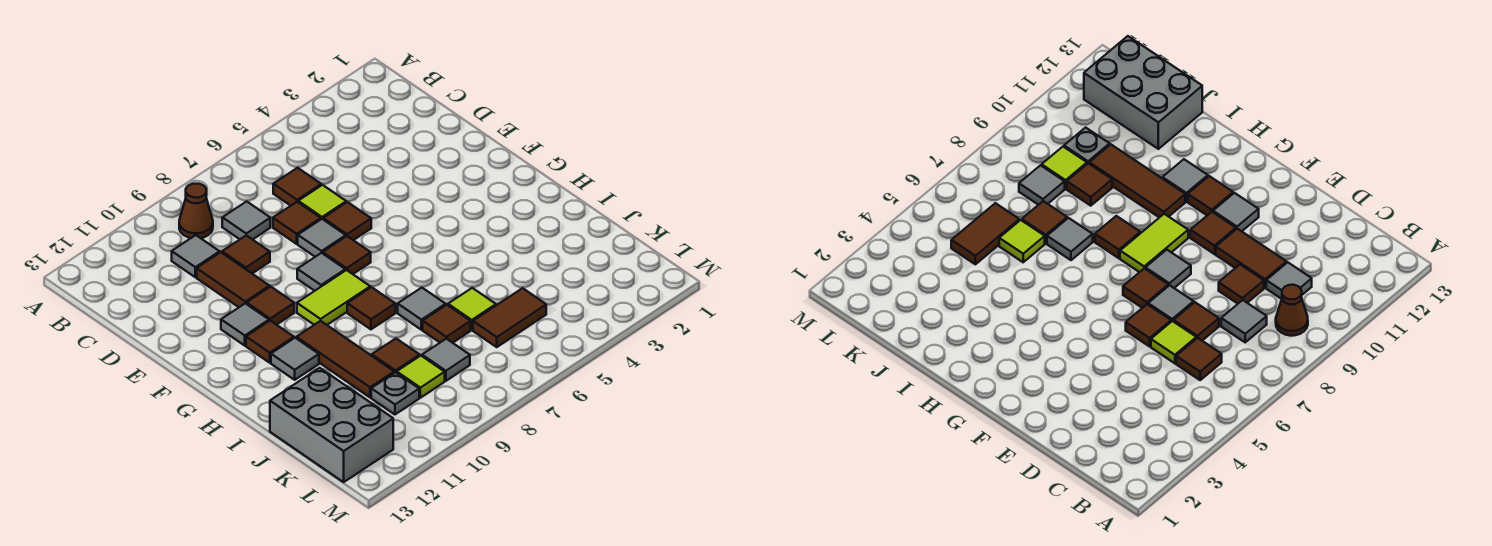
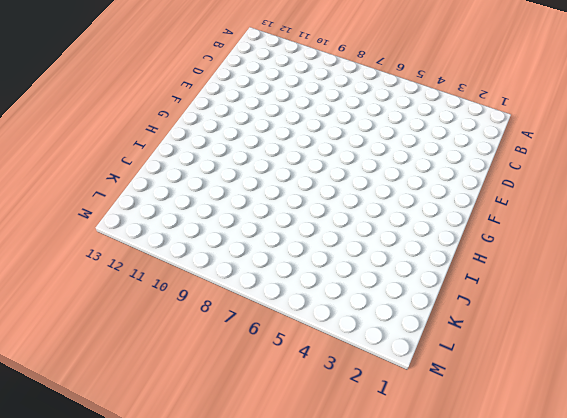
none -> brown 1x1 cone [179,184,213,238]
none -> brown 1x1 tile [273,168,321,206]
none -> grey 1x1 tile [222,201,270,240]

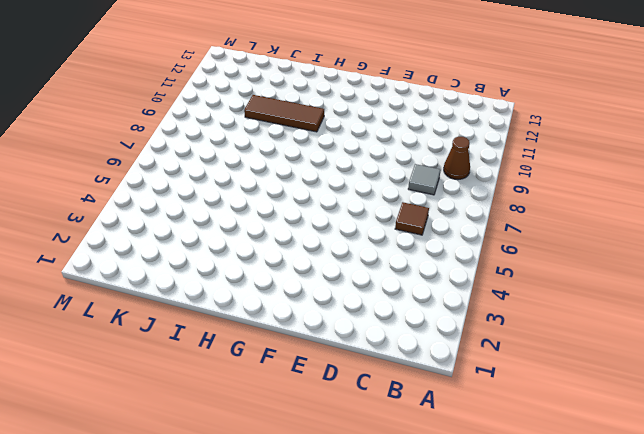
none -> grey 1x1 tile [172,235,220,277]
none -> lime 1x1 tile [298,185,346,219]
none -> brown 1x1 tile [273,202,321,244]

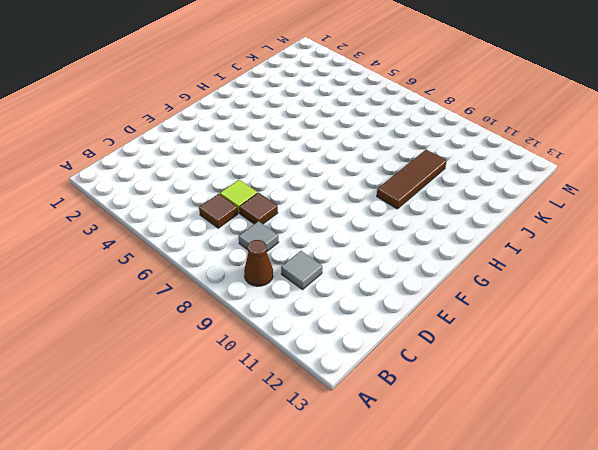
none -> brown 1x1 tile [222,235,270,273]
none -> brown 1x2 tile [197,252,270,307]
none -> brown 1x1 tile [323,202,371,240]

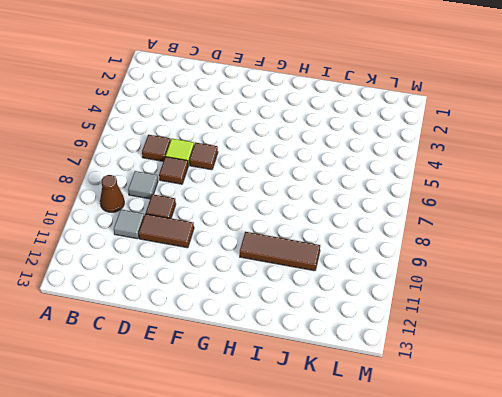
none -> grey 1x1 tile [298,219,346,257]
none -> brown 1x1 tile [323,236,371,274]
none -> grey 1x1 tile [297,253,345,291]

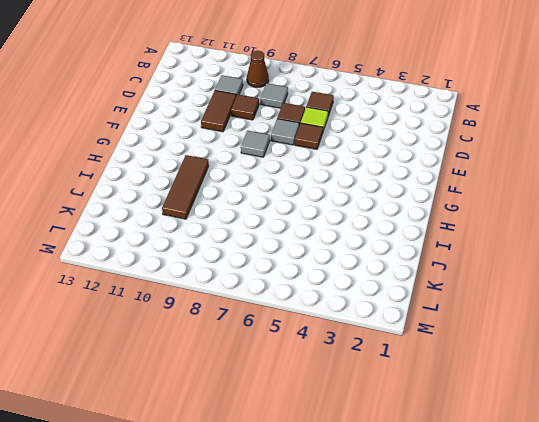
none -> brown 1x1 tile [323,236,371,274]
none -> brown 1x1 tile [246,287,294,325]
none -> grey 1x1 tile [221,303,269,345]

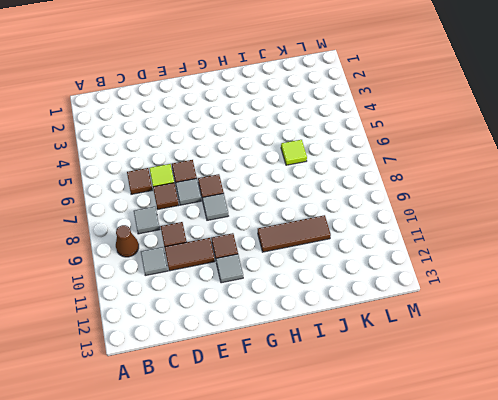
none -> lime 1x2 tile [297,270,370,325]
none -> brown 1x1 tile [246,321,294,363]
none -> brown 1x1 tile [347,287,395,329]

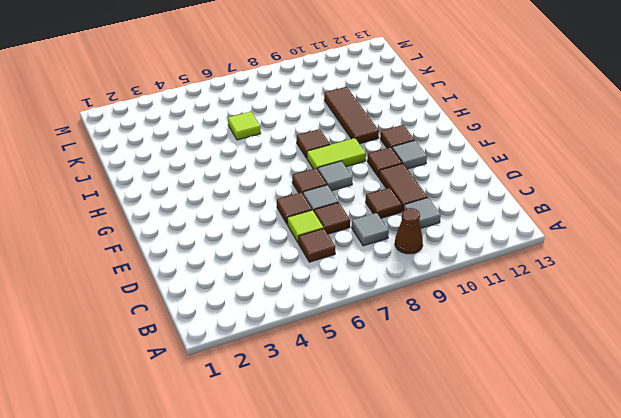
none -> grey 1x1 tile [271,338,319,380]
none -> grey 1x1 tile [398,288,446,330]
none -> brown 1x1 tile [423,305,471,343]

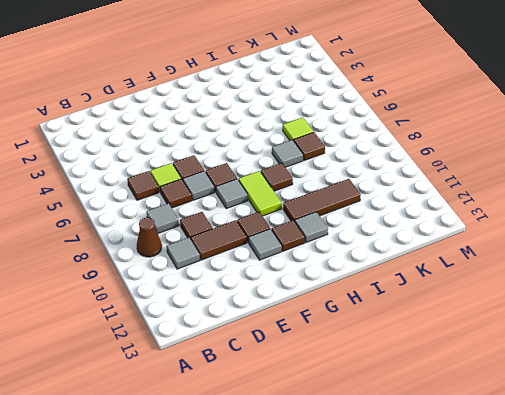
none -> brown 1x1 tile [372,339,420,373]
none -> grey 2x3 brick [270,368,393,482]
none -> brown 1x2 tile [473,288,546,347]

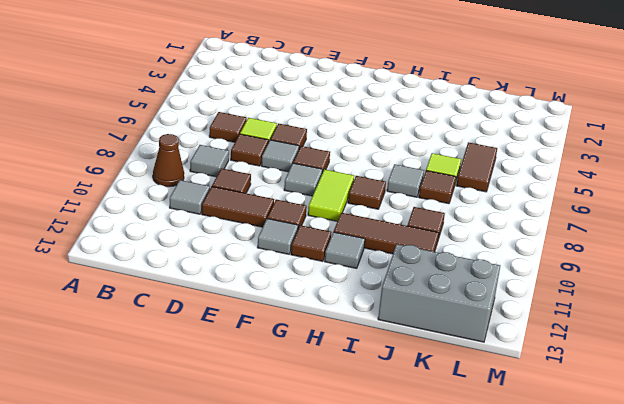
none -> grey 1x1 tile [422,339,470,381]
none -> lime 1x1 tile [397,356,445,398]
none -> grey 1x1 plate [371,372,419,414]

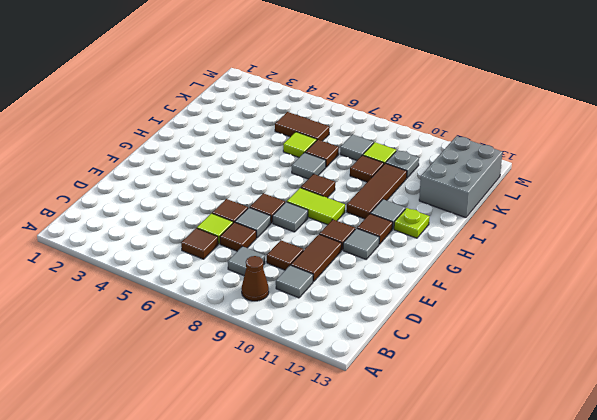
lime 1x1 plate [394,208,429,238] -> none

